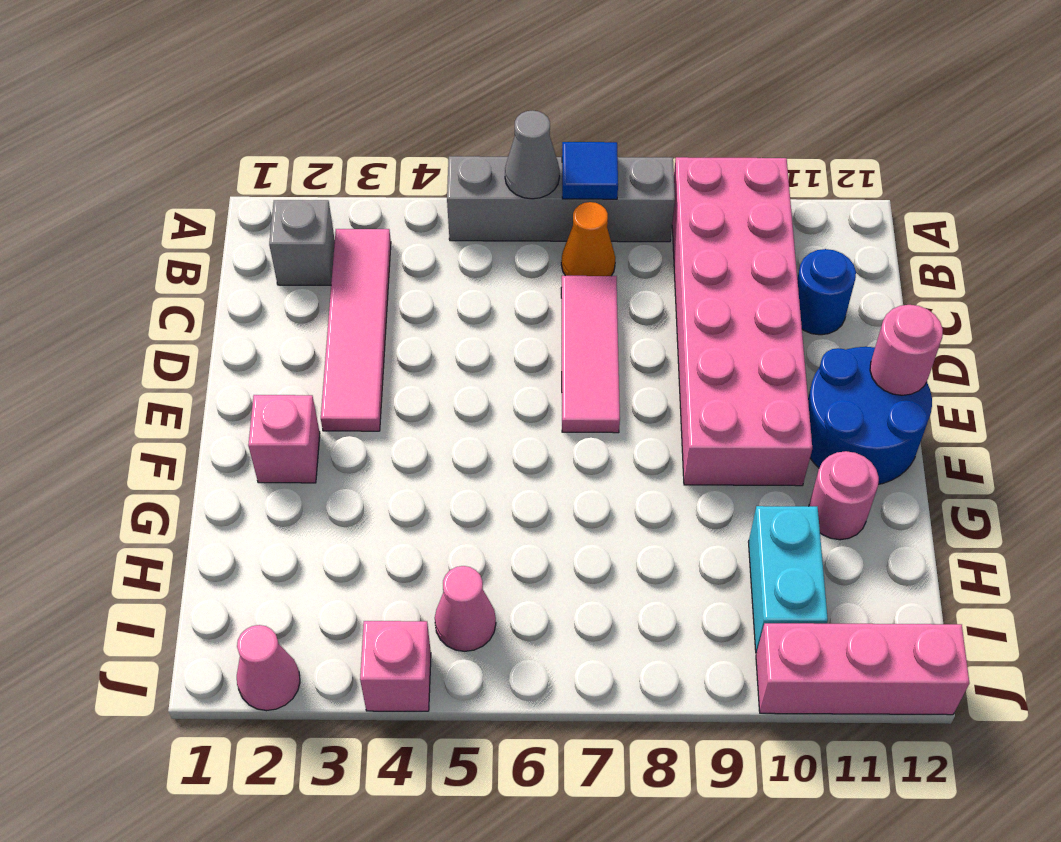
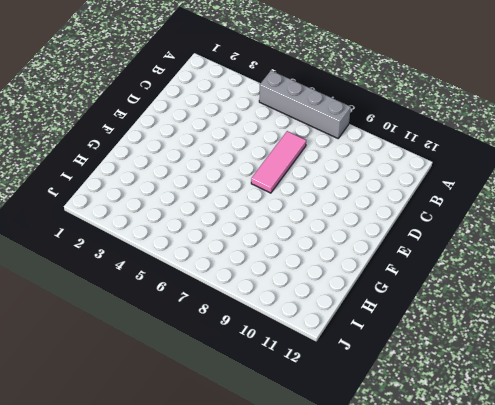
none -> pink 2x6 brick [672,157,812,486]
none -> grey 1x1 brick [269,200,335,285]
none -> pink 1x4 tile [321,229,391,431]

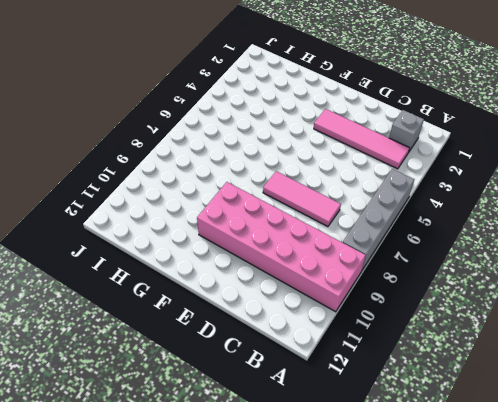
none -> orange 1x1 cone [561,202,615,276]
none -> blue 1x1 round brick [797,249,856,335]
none -> blue 2x2 round brick [808,347,932,484]

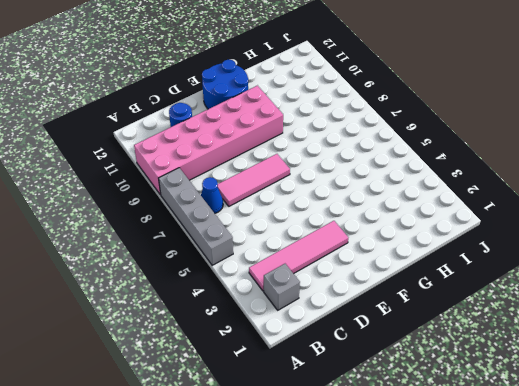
blue 1x1 cone [201,177,223,213] -> orange 1x1 cone [561,202,615,276]
none -> pink 1x1 brick [248,395,320,483]
none -> pink 1x1 round brick [809,451,879,540]
none -> cyan 1x2 brick [749,506,828,653]

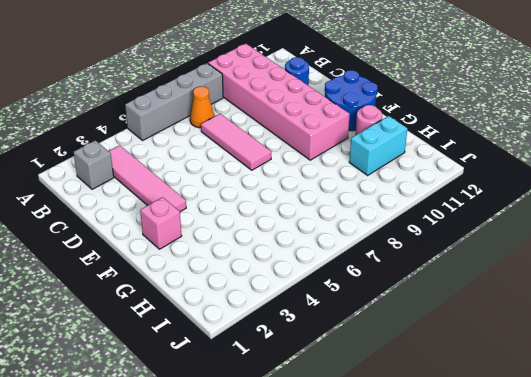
cyan 1x2 brick [349,116,407,175] -> cyan 1x2 brick turned to [749,506,828,653]
none -> pink 1x1 cone [435,566,496,651]
none -> pink 1x1 cone [237,625,300,711]
none -> pink 1x1 brick [360,621,431,711]

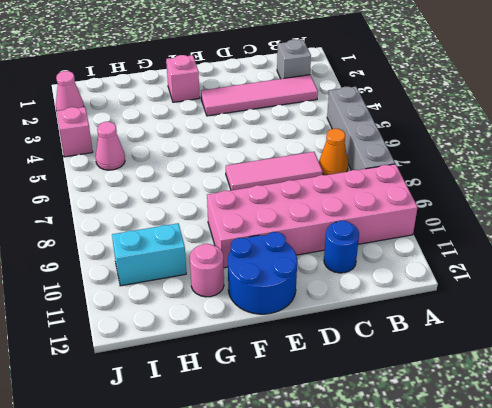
none -> pink 1x3 brick [756,623,969,715]
none -> grey 1x1 cone [505,110,560,199]
none -> blue 1x1 tile [562,142,618,199]

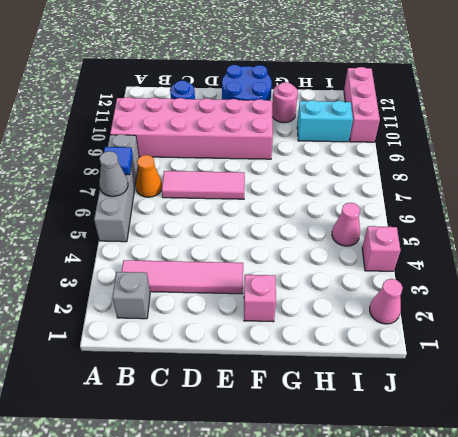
none -> pink 1x1 round brick [870,305,943,395]

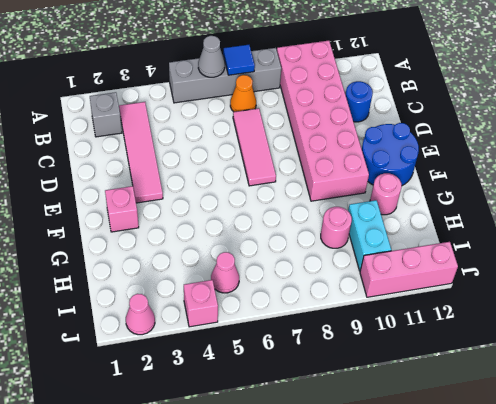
pink 1x1 round brick [321,207,352,248] -> pink 1x1 round brick moved to [870,305,943,395]

